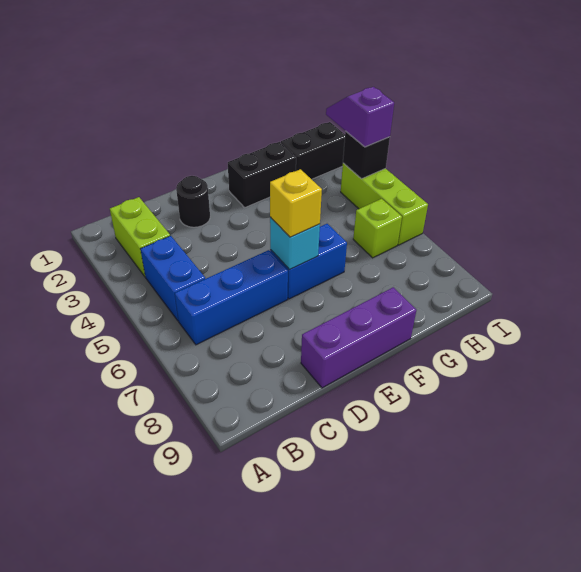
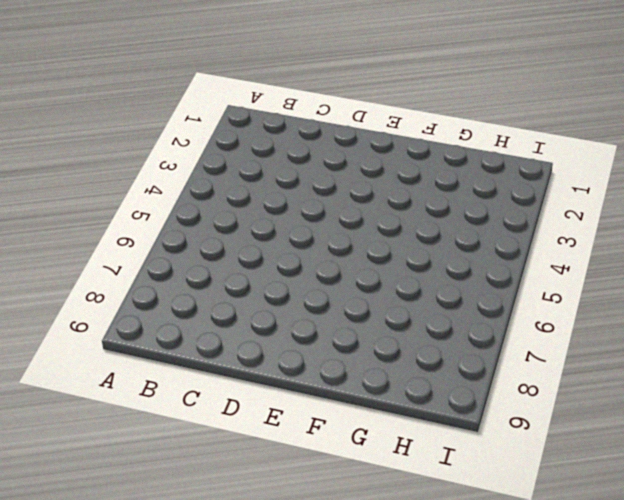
none -> lime 1x2 brick [110,197,170,276]
none -> blue 1x2 brick [141,236,205,321]
none -> blue 1x3 brick [175,250,288,345]

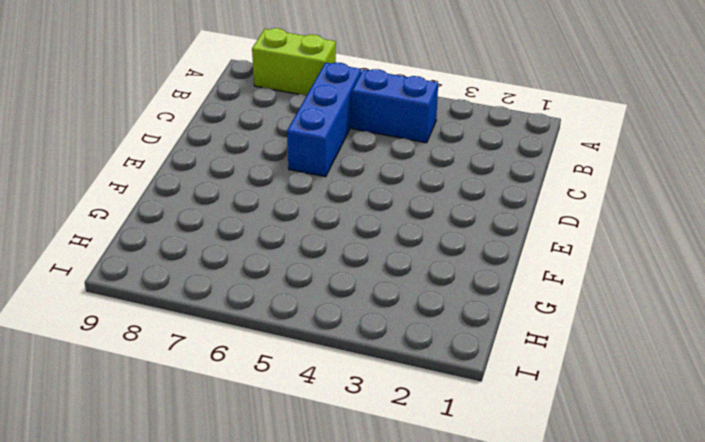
lime 1x2 brick [252,28,336,95] -> lime 1x2 brick moved to [110,197,170,276]
none -> black 1x1 round brick [176,176,210,227]
none -> purple 1x3 brick [301,287,416,388]
none -> blue 1x2 brick [270,224,347,299]

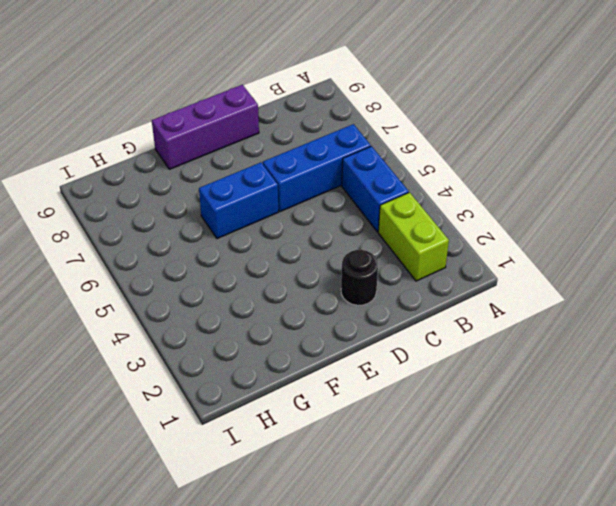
none -> black 1x2 brick [228,142,296,207]
none -> black 1x2 brick [281,122,345,179]
none -> lime 1x1 brick [353,199,402,258]

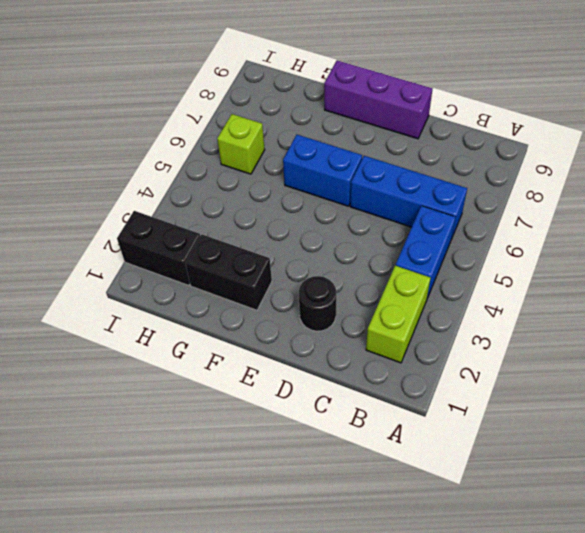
none -> lime 1x3 brick [341,163,428,245]
none -> cyan 1x1 brick [270,217,320,269]
none -> black 1x1 brick [343,131,390,179]

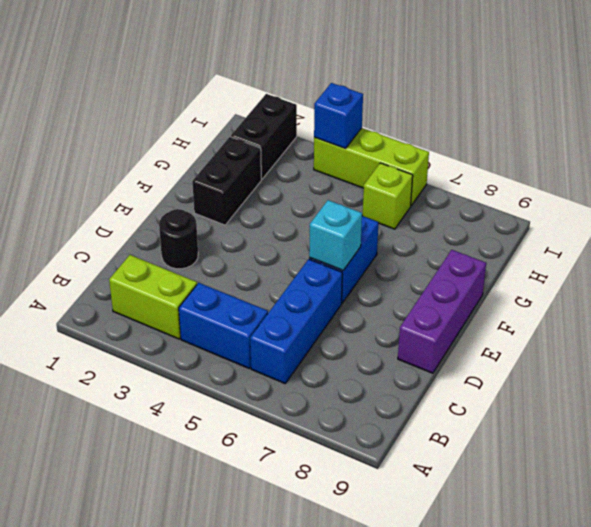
blue 1x1 brick [314,83,363,148] -> black 1x1 brick [343,131,390,179]
none -> yellow 1x1 brick [270,169,322,237]
none -> purple 1x2 slope [326,87,394,147]

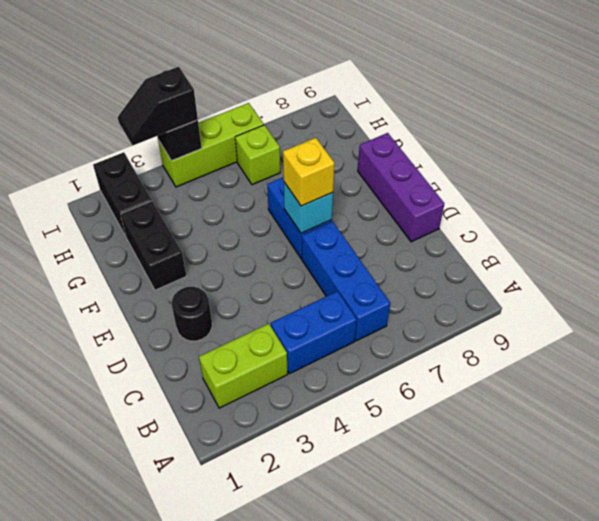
black 1x2 slope [118,67,198,145] -> purple 1x2 slope [326,87,394,147]

